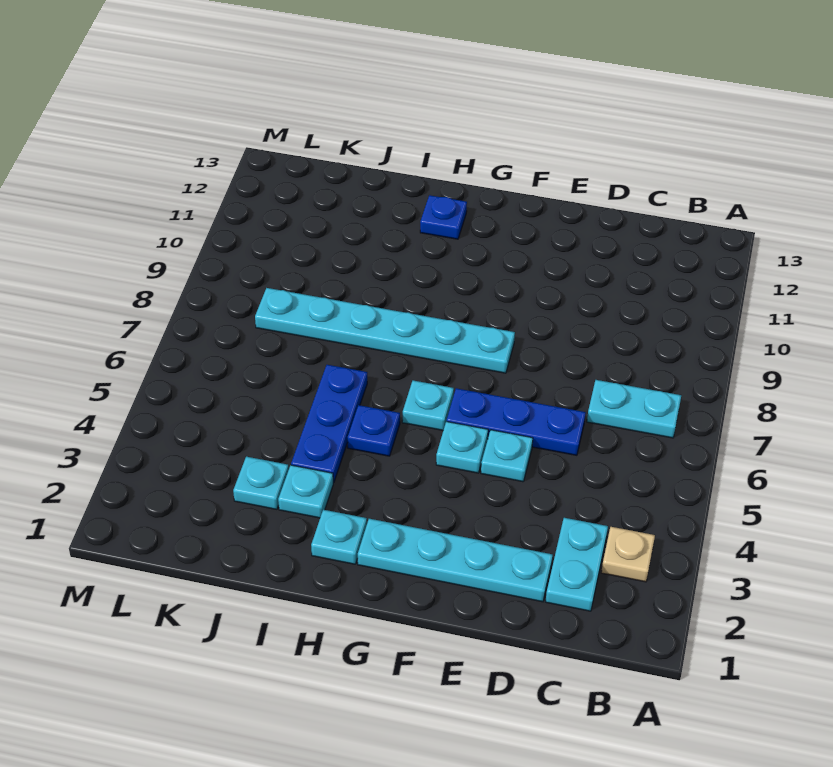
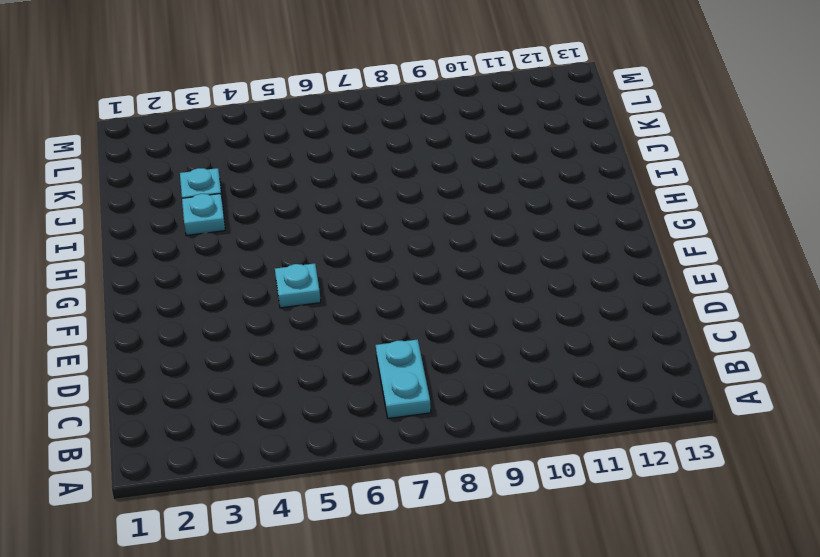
none -> tan 1x1 plate [601,527,655,582]
none -> cyan 1x2 plate [546,518,608,611]
none -> cyan 1x4 plate [358,519,553,602]

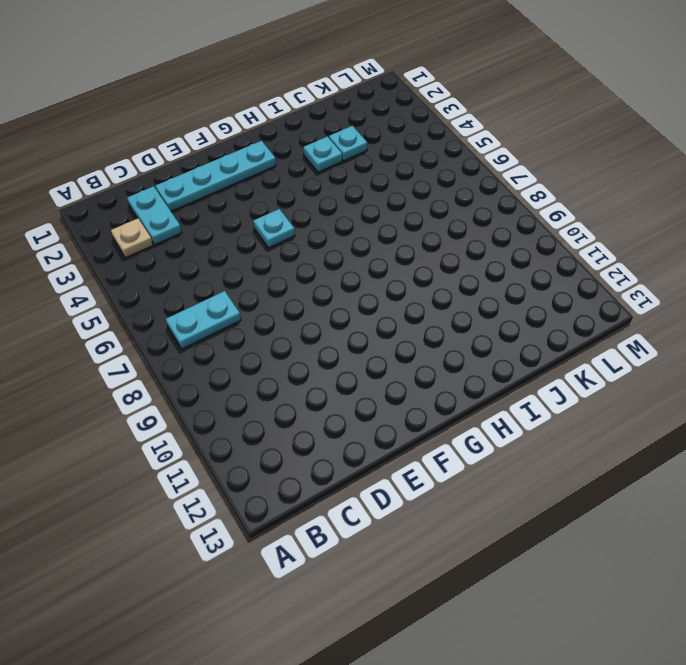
none -> blue 1x3 plate [447,388,586,455]
none -> cyan 1x1 plate [481,430,533,482]
none -> cyan 1x6 plate [255,288,515,373]

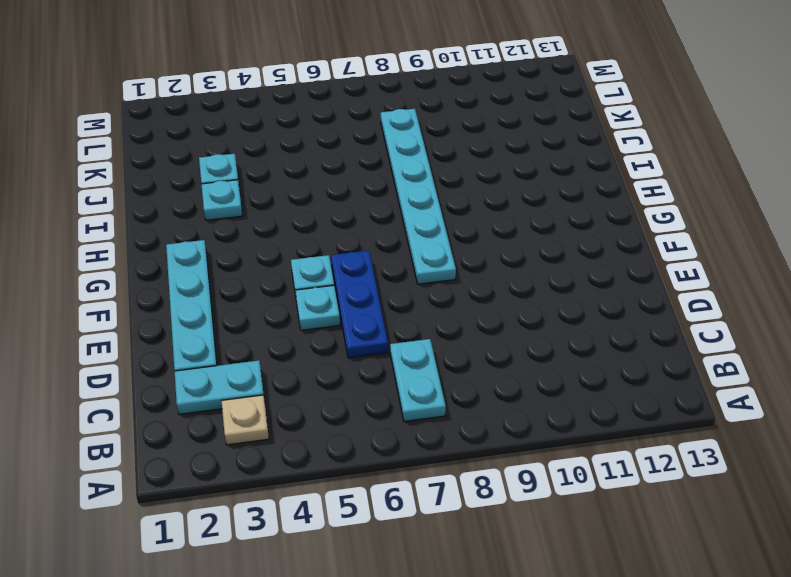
none -> cyan 1x1 plate [402,380,454,430]
none -> cyan 1x1 plate [311,510,367,564]
none -> blue 1x1 plate [348,405,400,456]

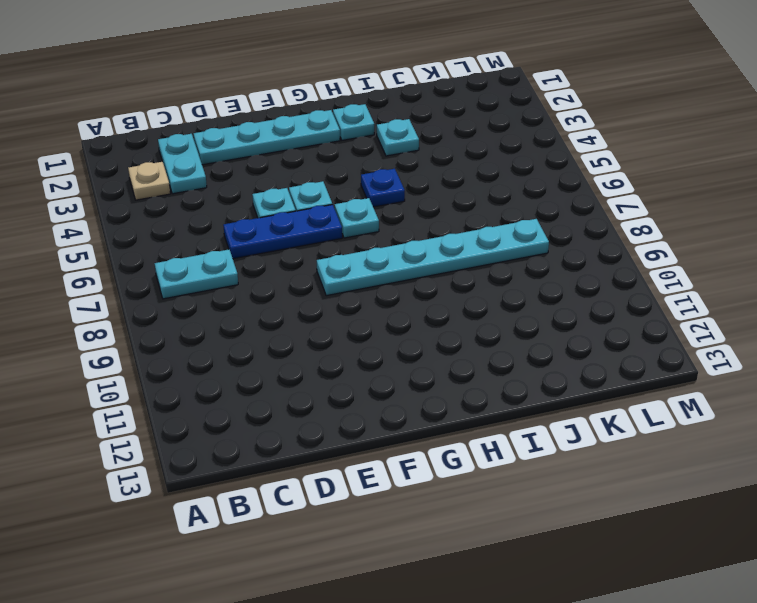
none -> blue 1x1 plate [420,195,467,239]
none -> blue 1x3 plate [291,365,367,483]
none -> cyan 1x1 plate [233,457,289,509]

